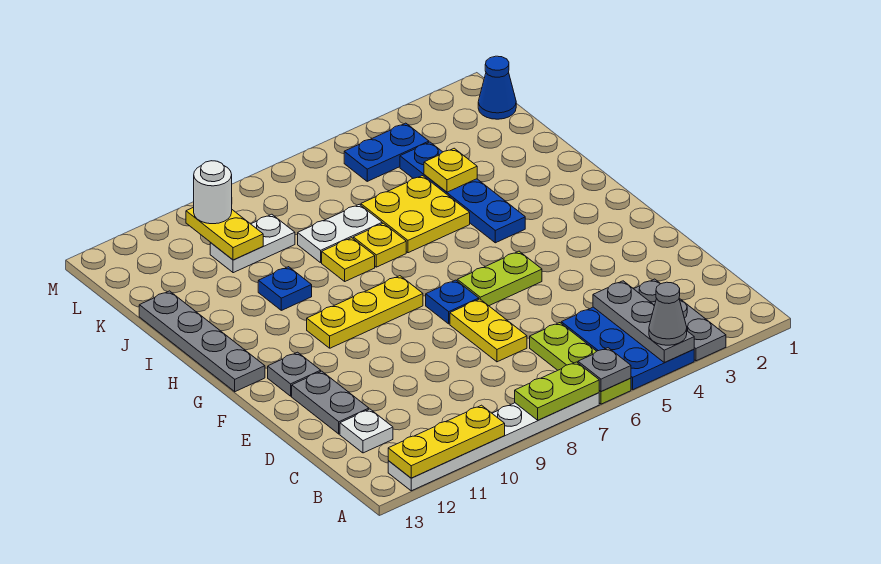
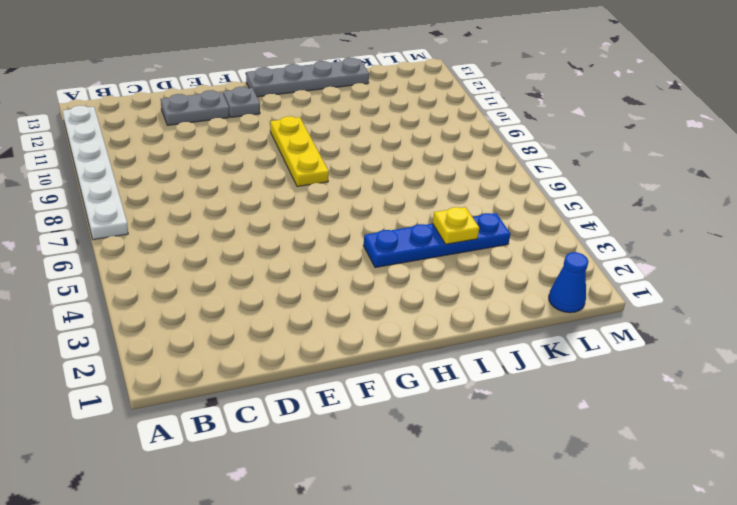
none -> grey 1x3 plate [634,279,726,361]
none -> blue 2x3 plate [561,307,694,390]
none -> lime 1x3 plate [530,323,631,404]

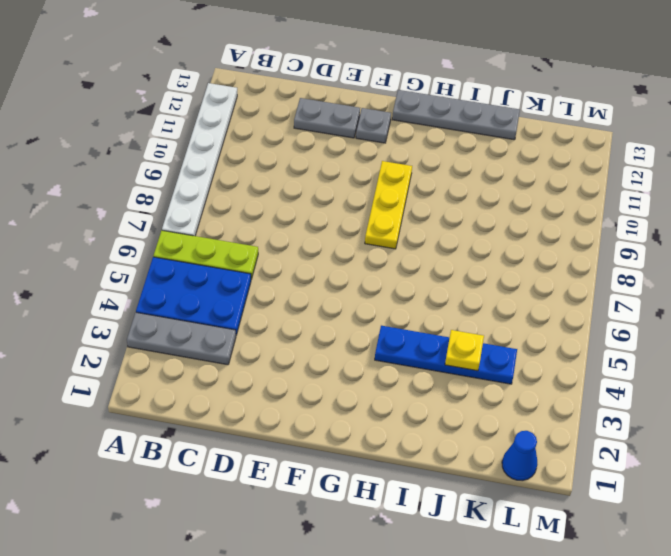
none -> white 1x1 plate [340,409,393,453]
none -> yellow 1x2 plate [450,299,527,362]
none -> lime 1x2 plate [457,251,542,306]

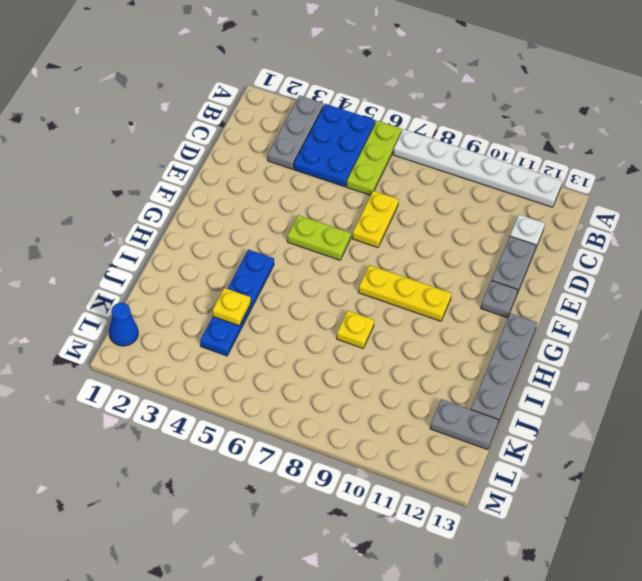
grey 1x2 plate [430,399,499,450] -> none
none -> blue 1x1 plate [426,280,479,324]
none -> yellow 2x2 plate [361,176,470,253]
none -> yellow 1x1 plate [353,223,406,267]

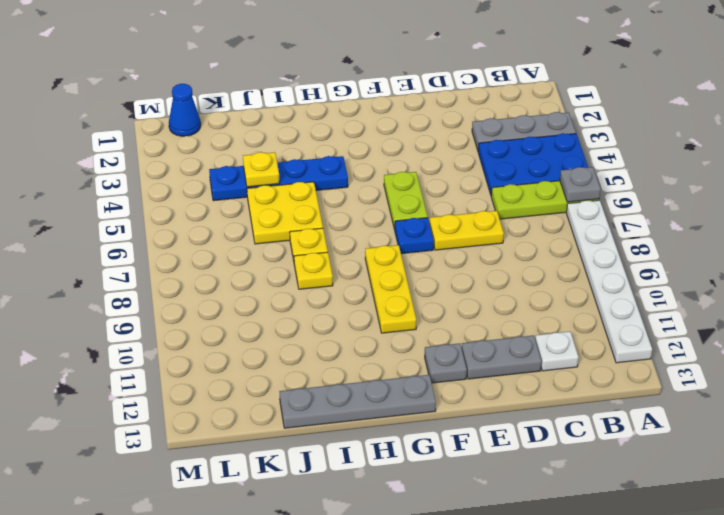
none -> blue 1x1 plate [258,267,312,310]
none -> white 1x2 plate [298,204,382,263]
none -> white 1x2 plate [210,214,295,273]

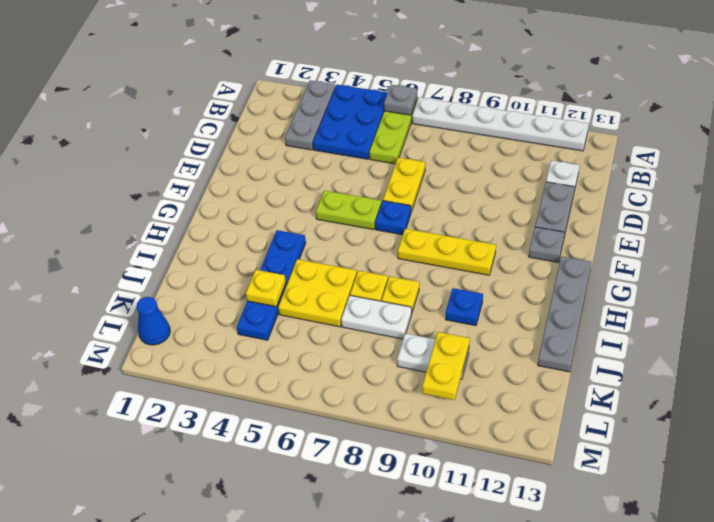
none -> blue 1x2 plate [344,123,429,181]
none -> grey 1x3 plate [593,281,694,362]
none -> lime 1x2 plate [515,362,599,420]

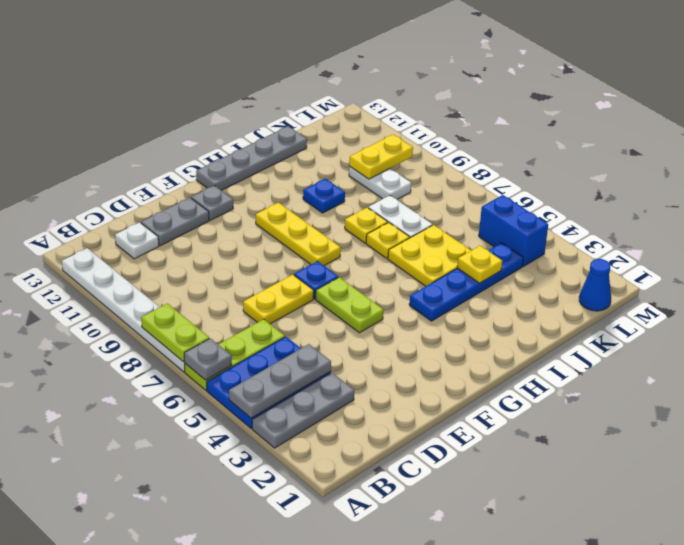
blue 1x2 brick [479,195,548,266] -> blue 1x2 plate [344,123,429,181]
none -> yellow 1x3 plate [388,405,505,478]
none -> grey 1x1 cone [649,282,687,345]
none -> white 1x1 round brick [194,161,232,224]

